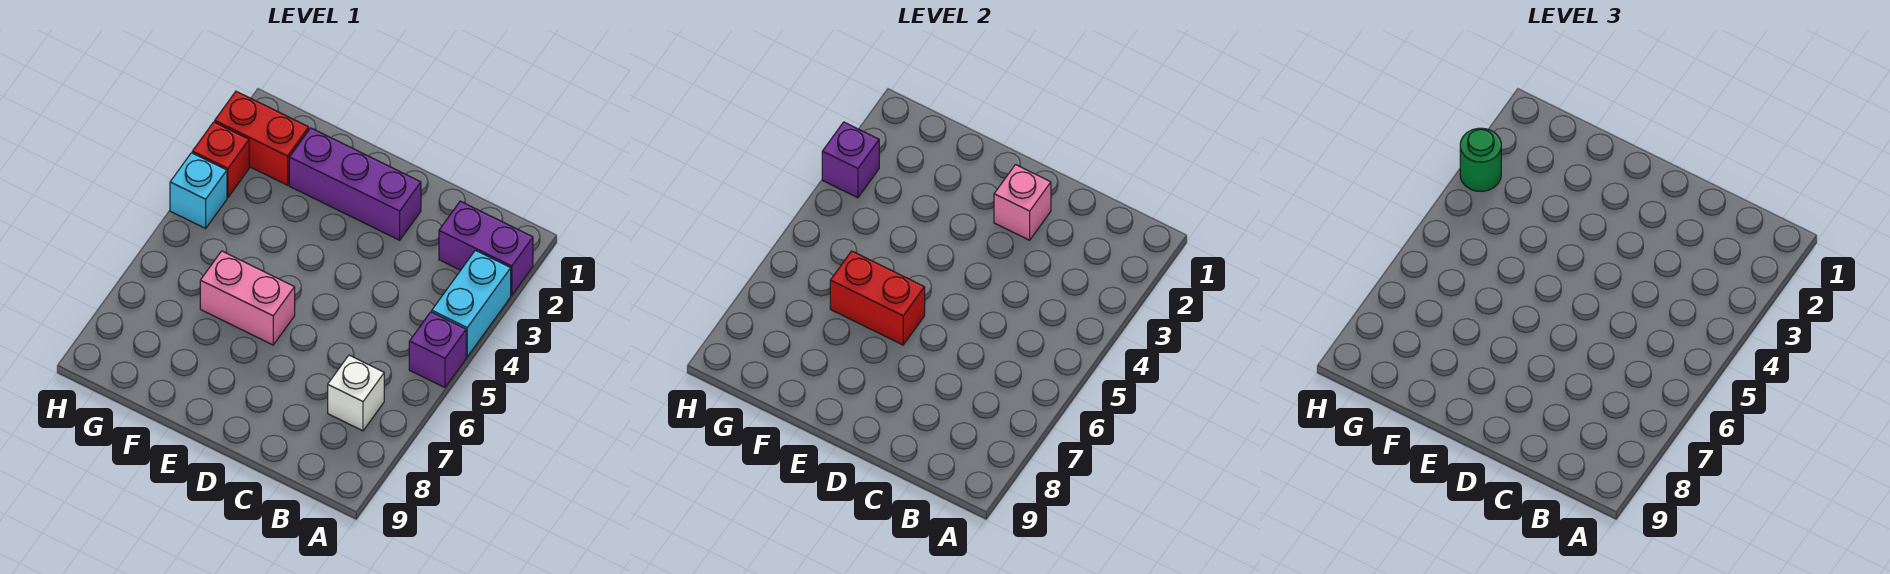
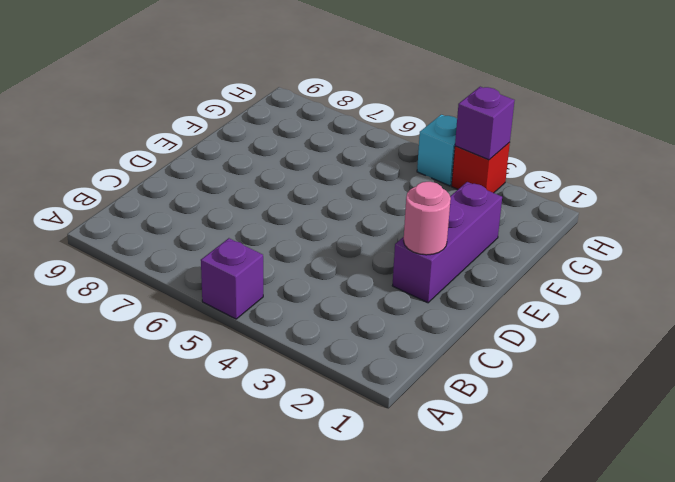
pink 1x1 round brick [404,182,451,255] -> pink 1x1 brick [994,165,1051,240]
none -> purple 1x2 brick [439,201,533,295]
none -> cyan 1x2 brick [432,250,511,357]
none -> white 1x1 brick [328,355,384,431]

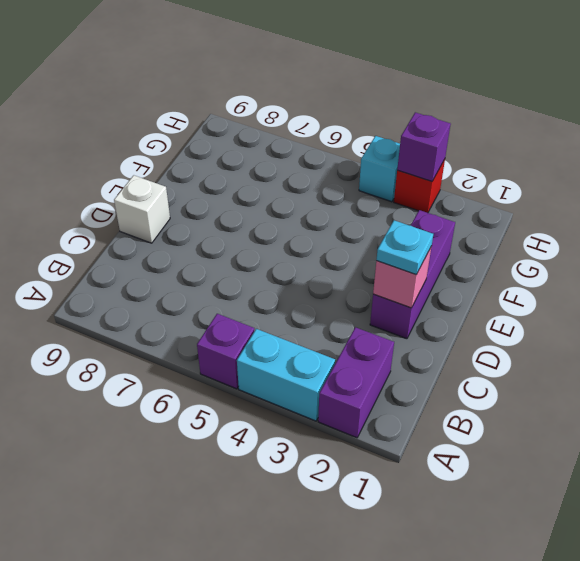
cyan 1x1 plate [376,220,433,275] -> none
white 1x1 brick [114,175,170,243] -> white 1x1 brick moved to [328,355,384,431]
none -> pink 1x2 brick [200,251,295,345]
none -> red 1x2 brick [215,91,309,185]
none -> red 1x2 brick [830,251,925,345]

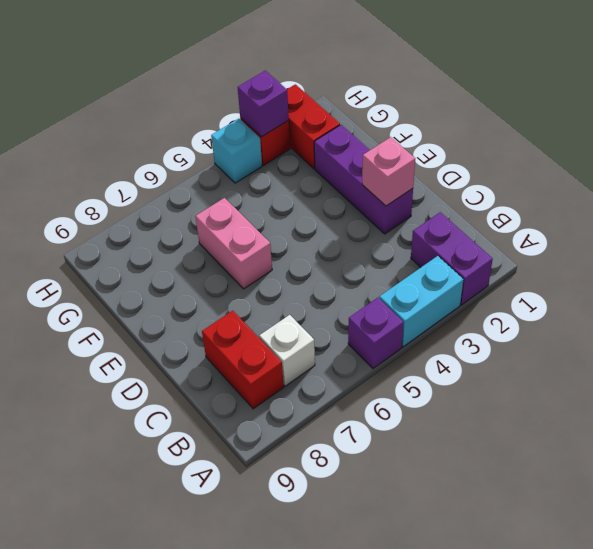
red 1x2 brick [202,311,284,409] -> red 1x2 brick moved to [830,251,925,345]
none -> green 1x1 round brick [1460,128,1501,192]

